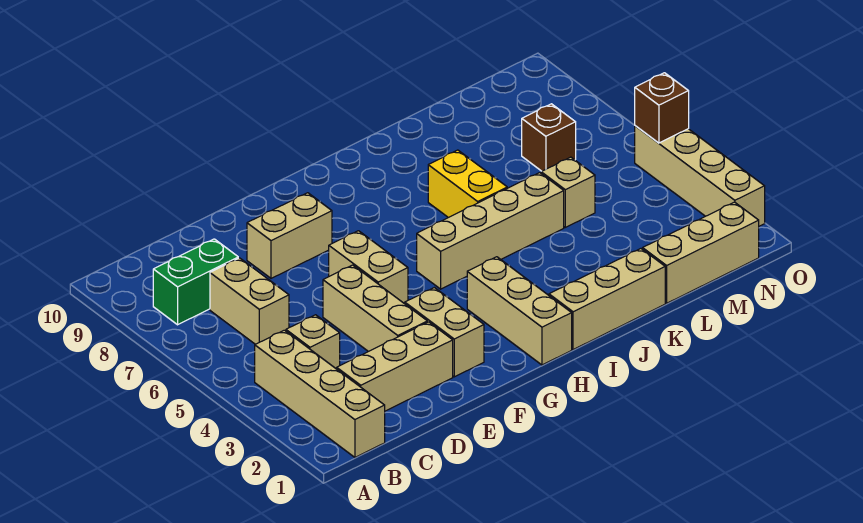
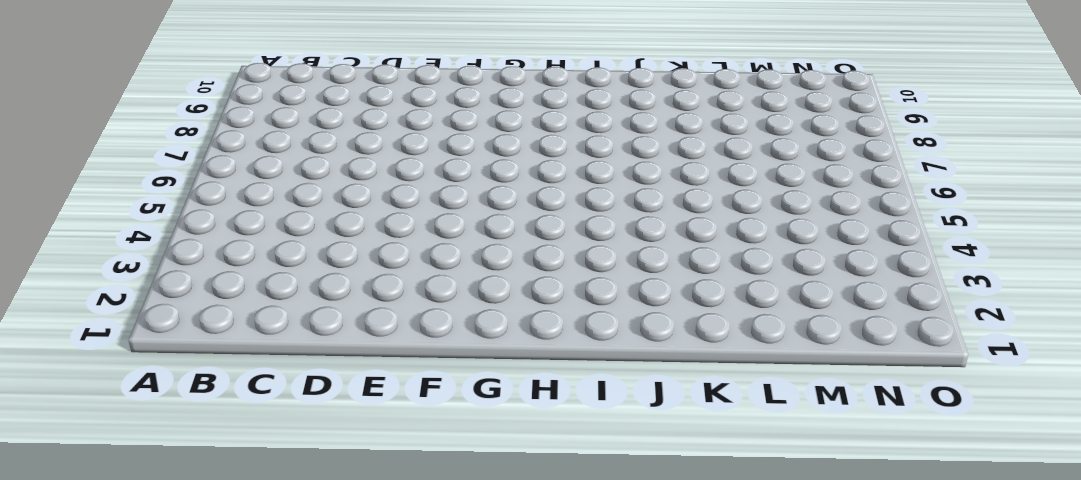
none -> tan 1x4 brick [255,330,385,457]
none -> green 1x2 brick [153,239,238,325]
none -> tan 1x3 brick [337,322,453,411]

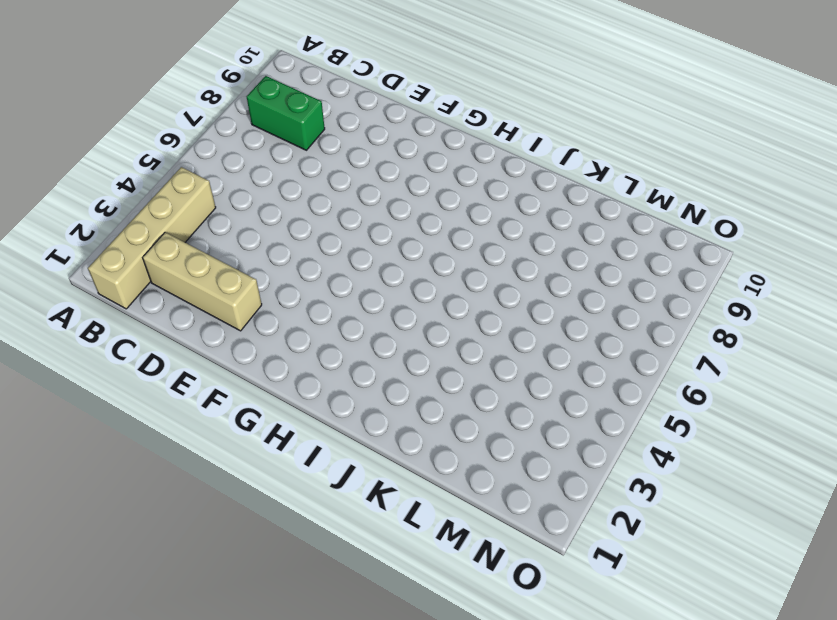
none -> tan 1x1 brick [286,315,340,369]
none -> tan 1x2 brick [210,258,289,344]
none -> tan 1x3 brick [323,265,427,352]

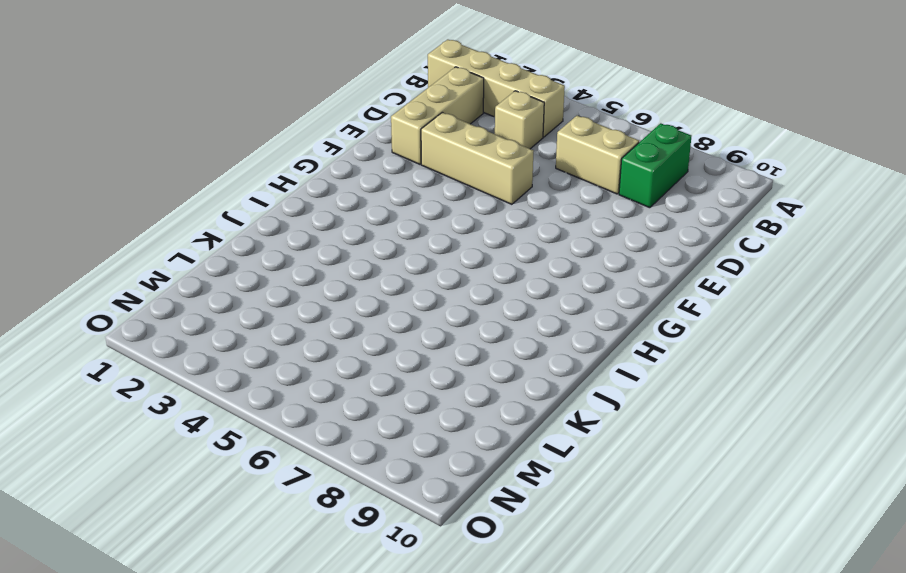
none -> tan 1x2 brick [247,193,332,278]
none -> tan 1x2 brick [405,288,484,377]
none -> tan 1x2 brick [329,231,408,304]

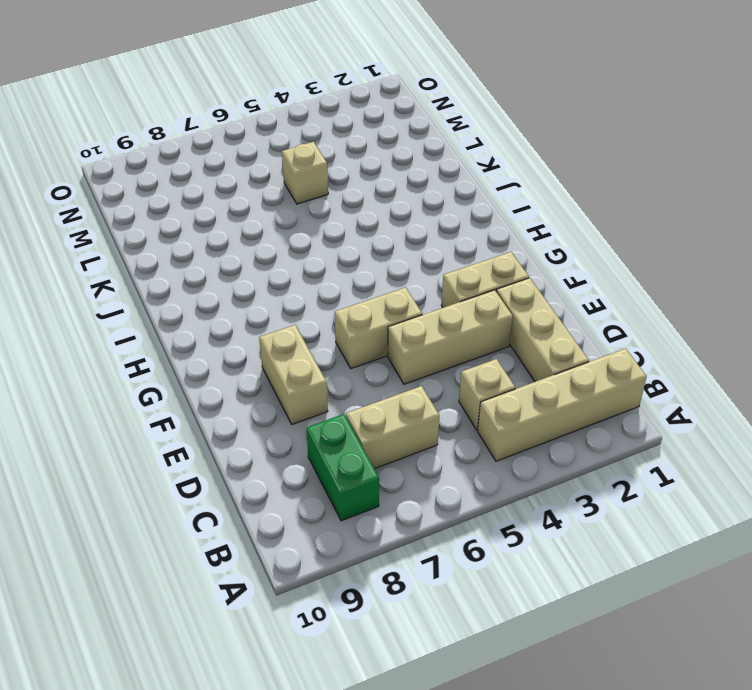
none -> tan 1x3 brick [467,257,572,365]
none -> tan 1x4 brick [417,173,564,289]
none -> tan 1x3 brick [549,249,665,350]

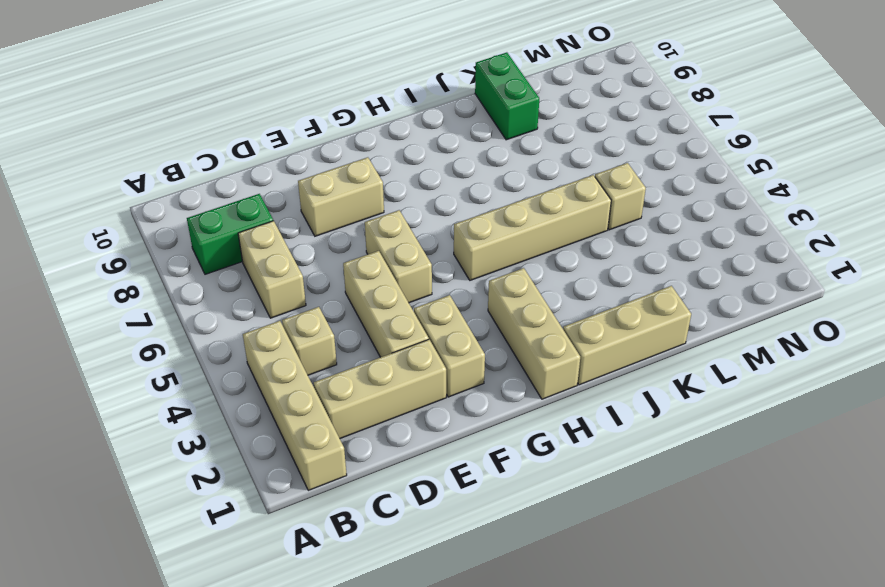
green 1x2 brick [475,52,539,140] -> none
none -> yellow 1x2 brick [428,150,507,218]
none -> tan 1x3 brick [643,202,759,303]
none -> brown 1x1 brick [522,104,576,171]

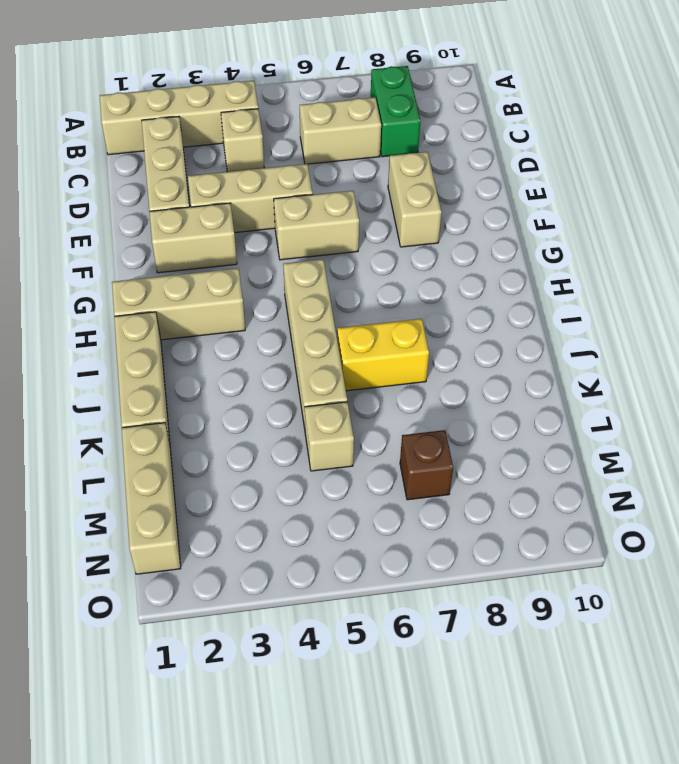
none -> tan 1x4 brick [635,126,765,226]
none -> brown 1x1 brick [635,73,689,143]

